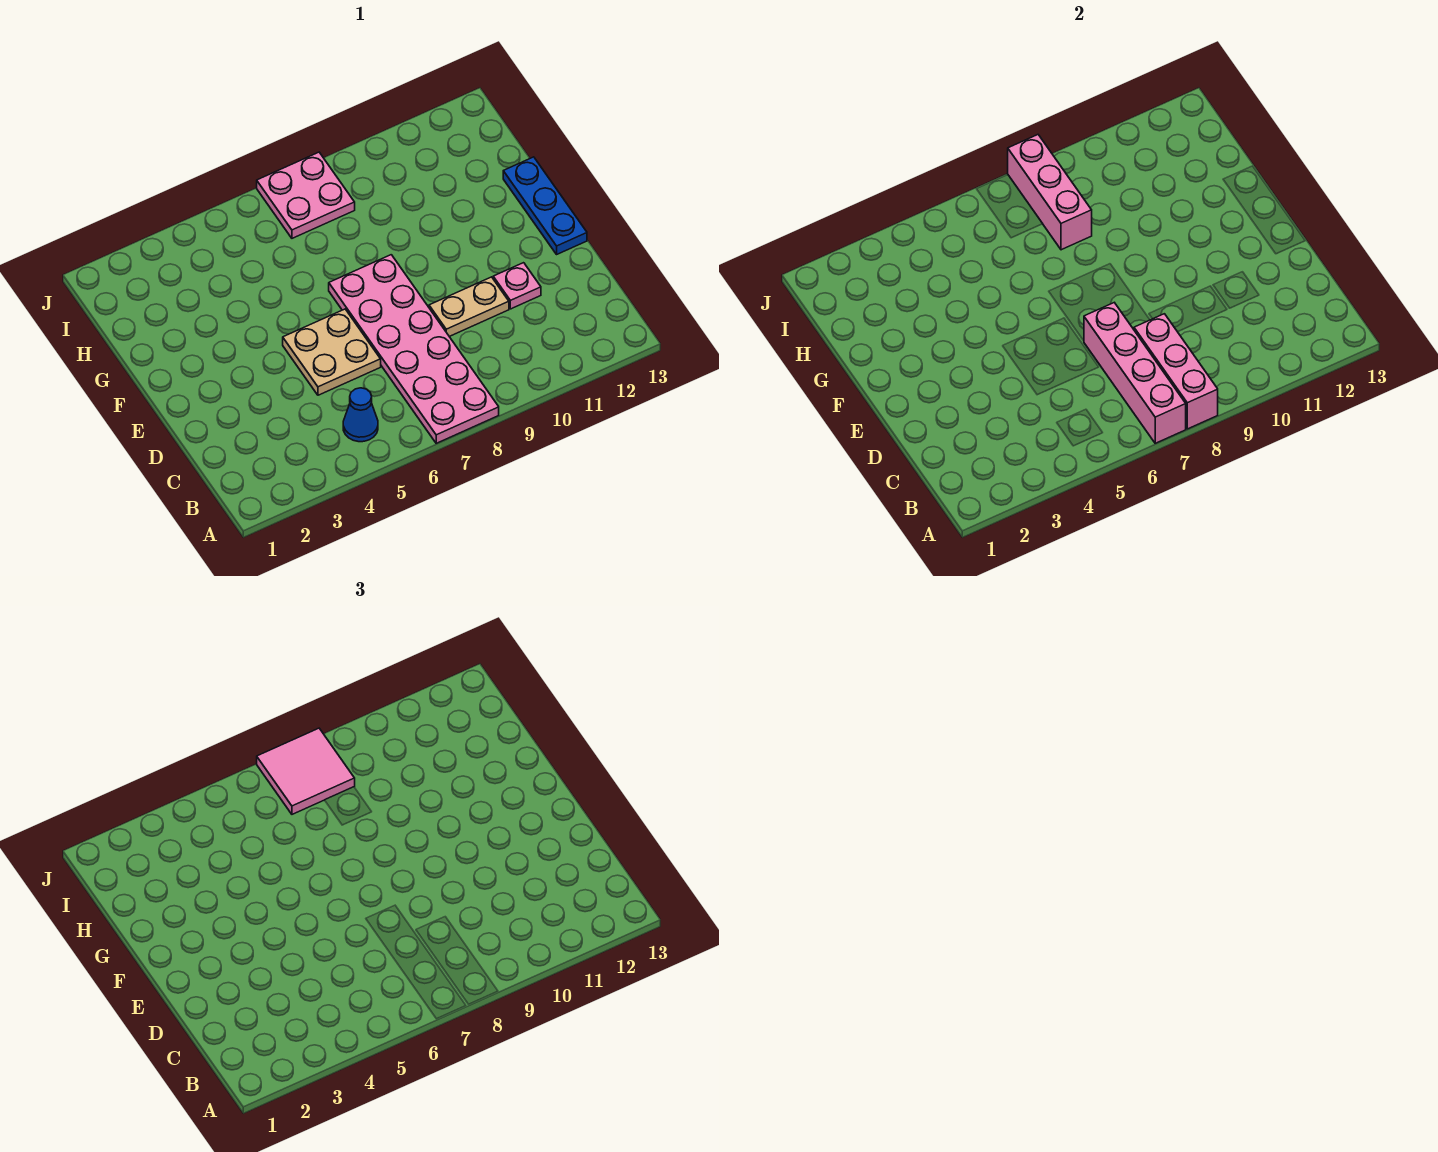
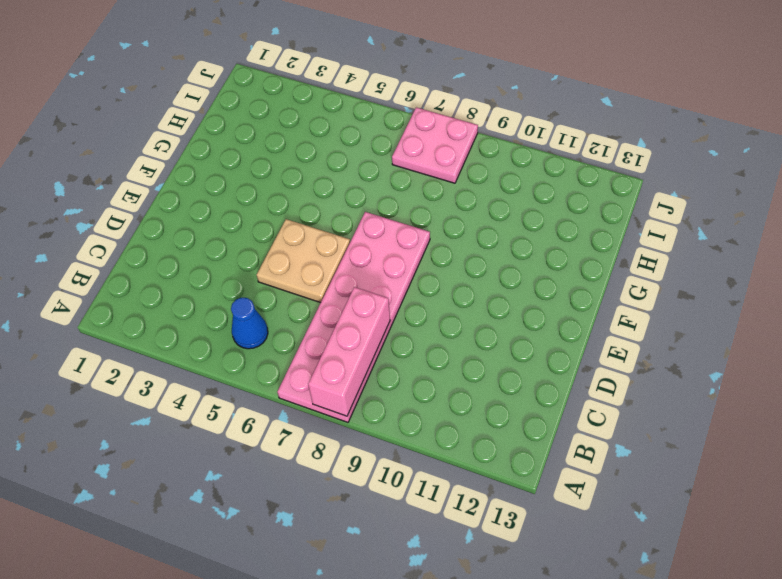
none -> tan 1x2 plate [429,277,509,337]
none -> pink 1x1 plate [493,263,541,309]

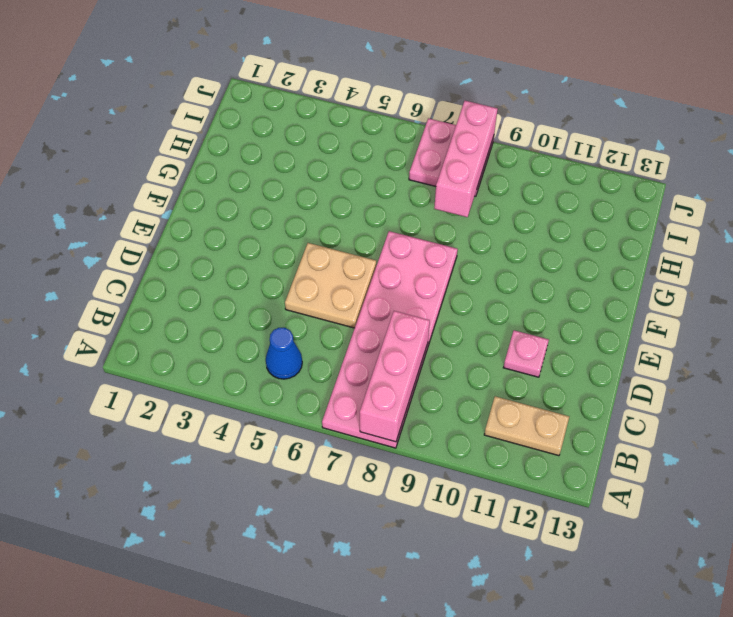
tan 1x2 plate [484,396,569,456] -> tan 1x2 plate moved to [429,277,509,337]
none -> blue 1x3 plate [503,157,587,254]
none -> pink 1x4 brick [1084,303,1186,443]

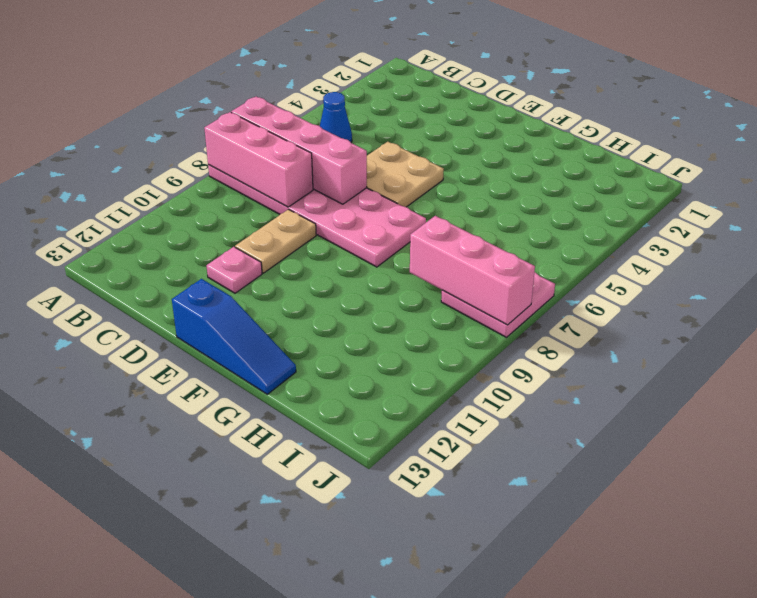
blue 1x3 slope [172,279,296,394] -> blue 1x3 plate [503,157,587,254]
none -> pink 2x2 tile [257,728,355,814]

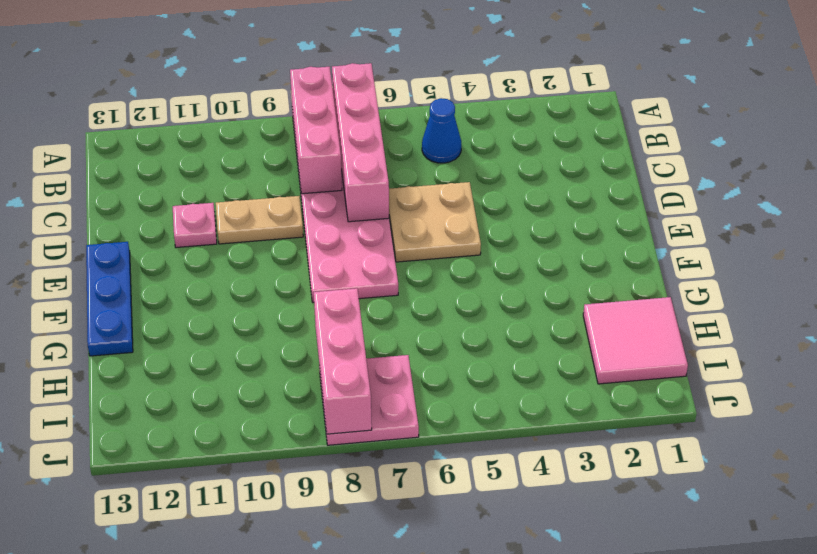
pink 2x2 tile [583,297,688,384] -> pink 2x2 tile moved to [257,728,355,814]

